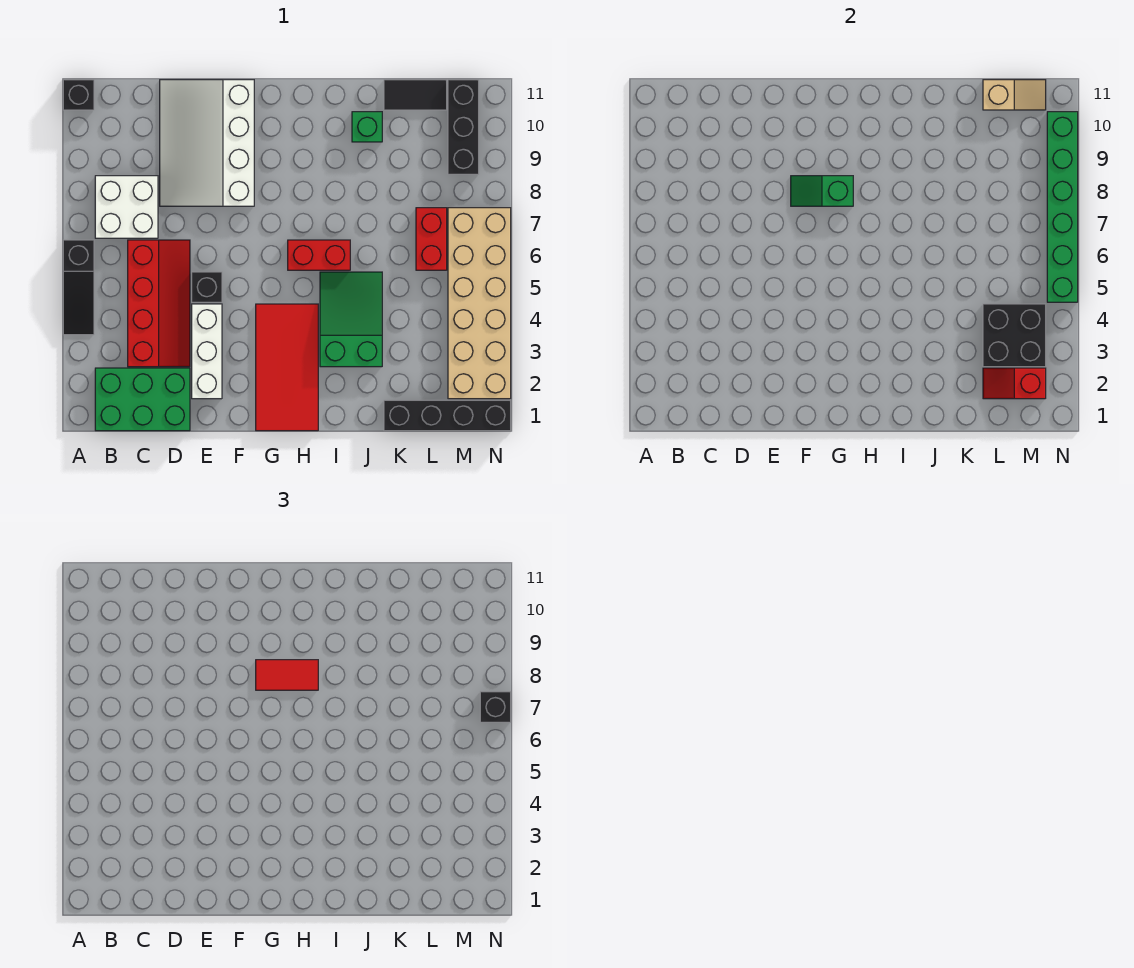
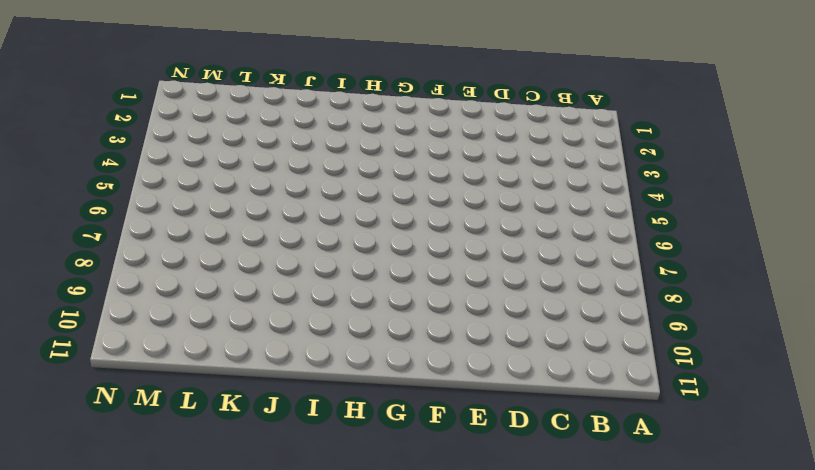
none -> black 1x3 slope [63,240,94,335]
none -> black 1x1 brick [63,80,94,110]
none -> green 2x3 brick [95,368,190,431]

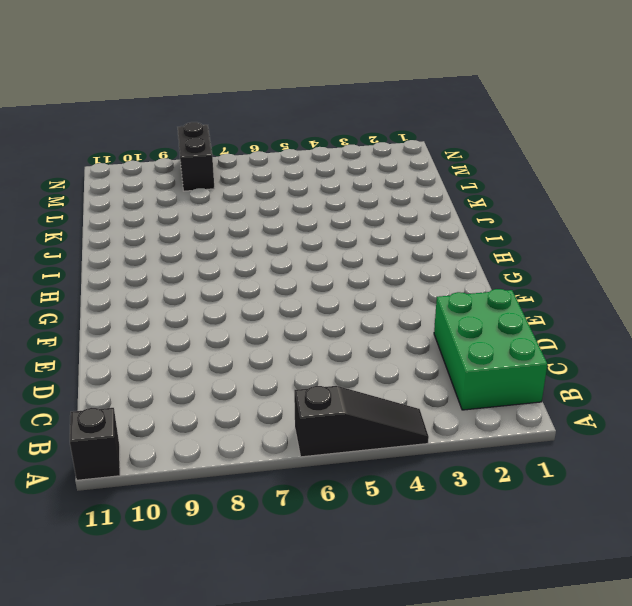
black 1x2 brick [178,122,215,191] -> none
none -> white 2x2 brick [95,176,158,238]
none -> red 2x4 slope [128,240,190,367]
none -> white 3x4 slope [160,80,254,206]

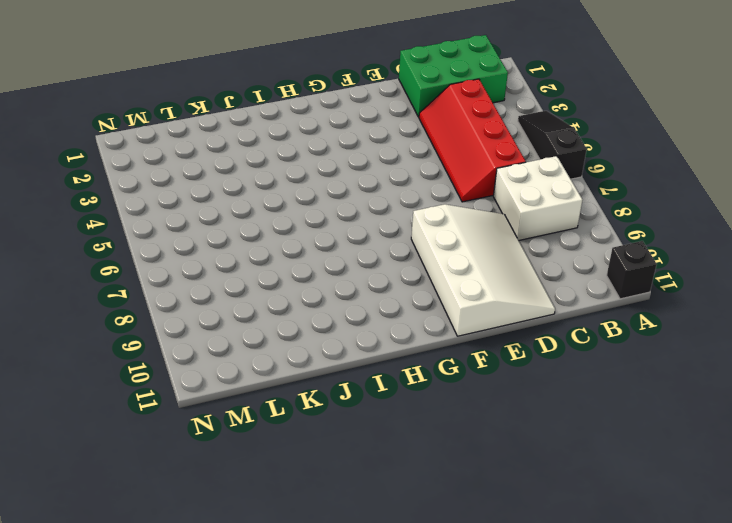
none -> white 1x3 brick [192,304,222,399]
none -> black 1x1 brick [192,272,222,302]
none -> red 2x4 tile [256,304,318,431]

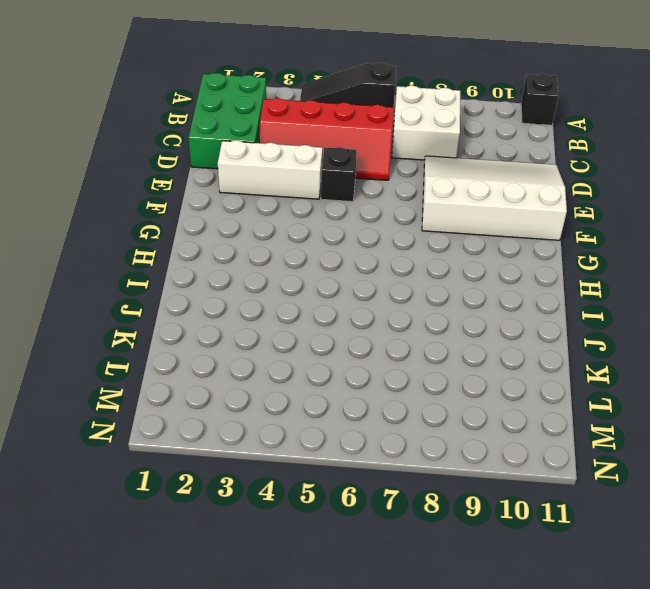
none -> red 2x4 tile [256,304,318,431]
none -> red 1x2 brick [288,240,350,270]
none -> green 2x3 slope [320,272,382,367]

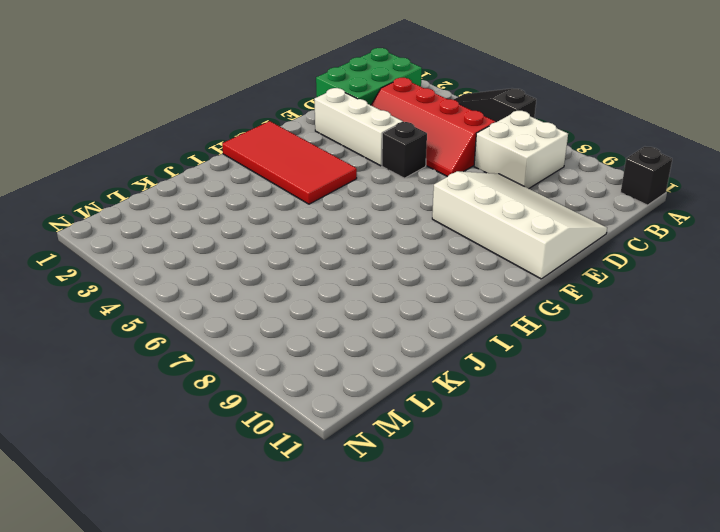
none -> red 1x2 brick [288,240,350,270]
none -> green 2x3 slope [320,272,382,367]
none -> green 1x1 brick [352,112,382,142]

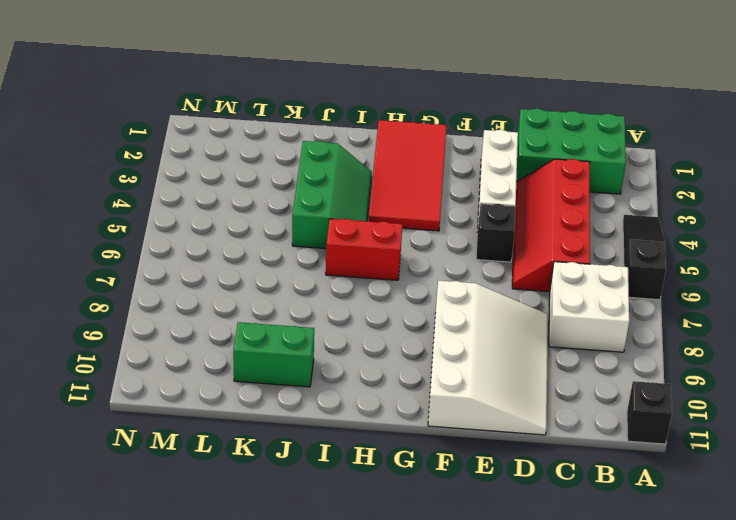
green 2x3 slope [292,141,372,249] -> green 2x3 slope turned to [320,272,382,367]
green 1x2 brick [233,322,314,387] -> green 1x1 brick [352,112,382,142]
none -> black 1x4 brick [384,400,511,431]
none -> black 1x2 tile [384,80,447,110]
none -> red 1x2 brick [416,208,447,270]

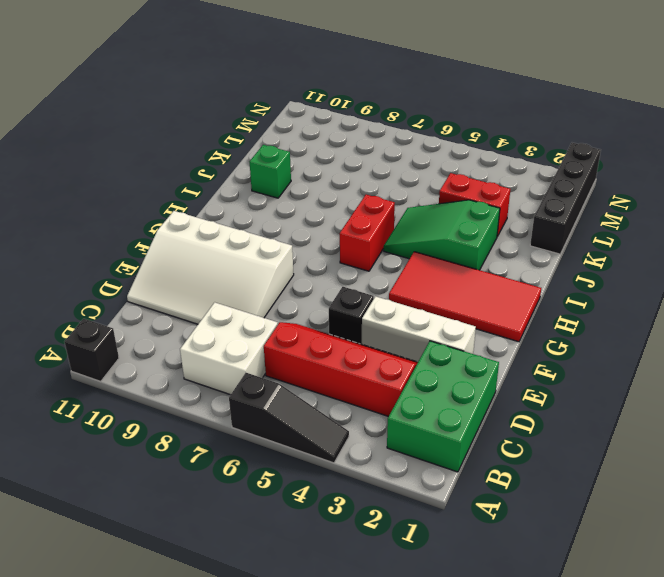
red 1x2 brick [439,173,510,236] -> red 1x2 brick moved to [416,208,447,270]
none -> black 1x2 tile [384,80,447,110]
none -> tan 2x6 brick [448,208,511,399]
none -> black 1x3 brick [448,80,479,174]

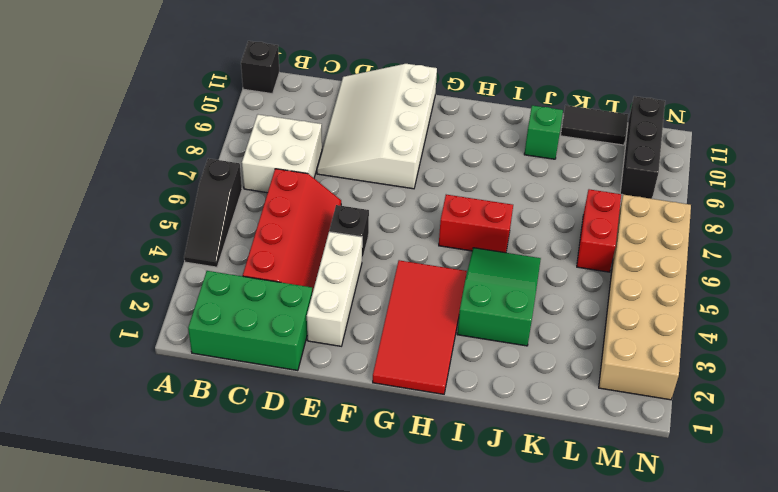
none -> black 1x4 brick [384,400,511,431]
none -> green 1x2 slope [791,176,853,206]
none -> red 1x2 slope [983,368,1046,399]

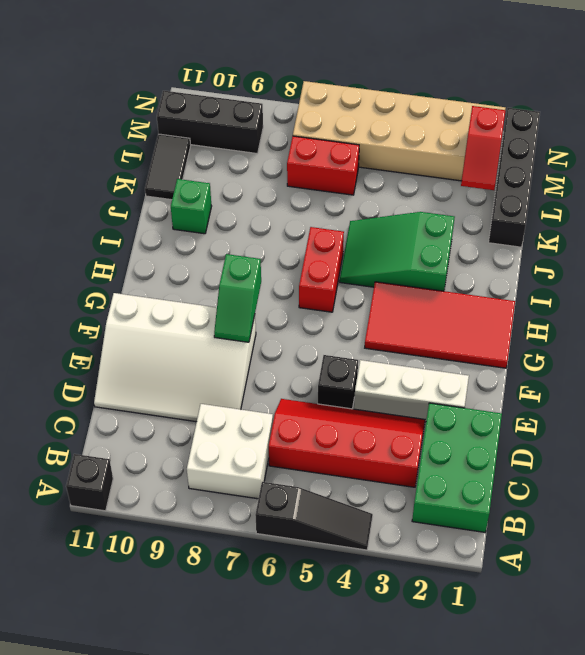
none -> black 2x2 brick [983,304,1046,367]
none -> tan 1x2 slope [983,80,1046,110]
none -> green 1x6 brick [1047,112,1078,302]

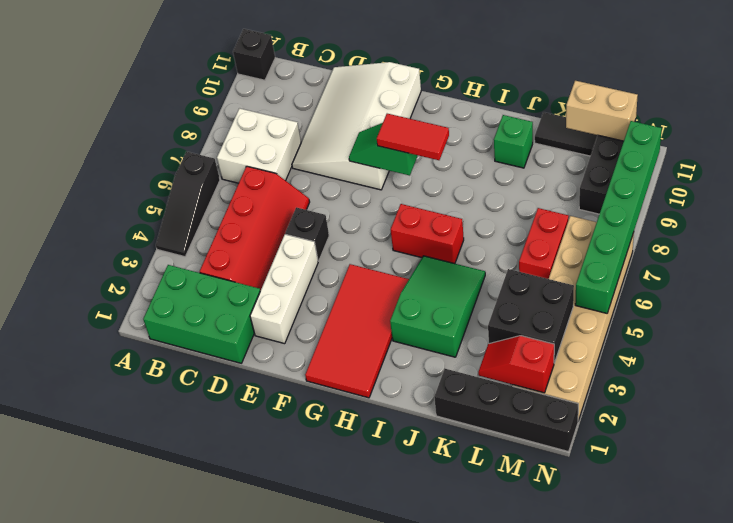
tan 1x2 brick [566,81,638,141] -> tan 1x2 slope [983,80,1046,110]
none -> black 1x1 brick [480,692,511,722]

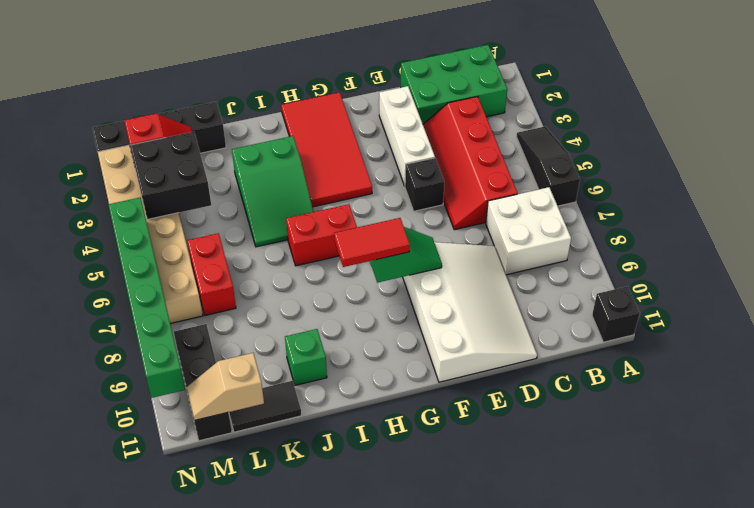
none -> black 1x1 brick [480,692,511,722]

